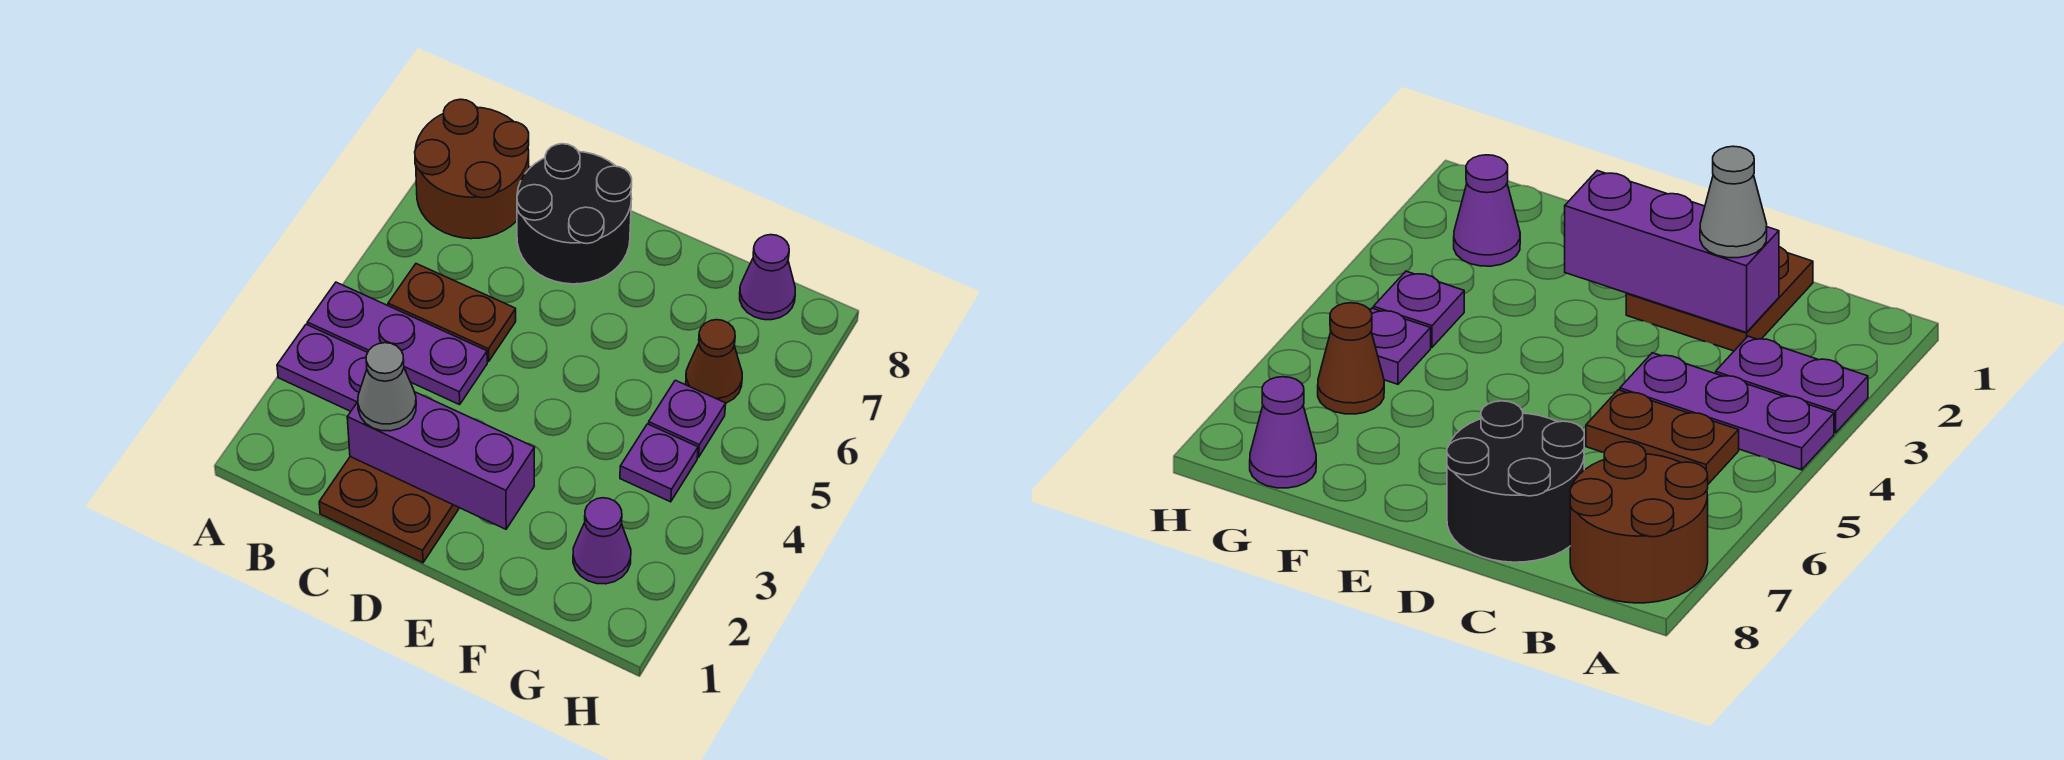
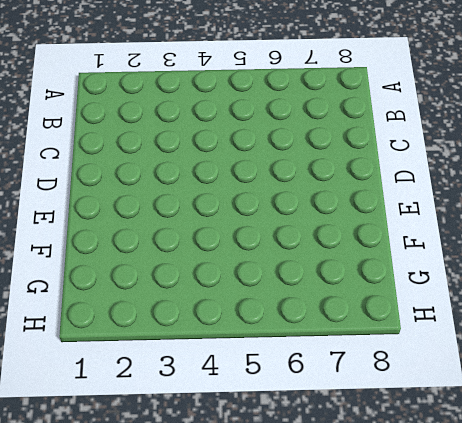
none -> purple 1x2 plate [277,324,406,411]
none -> purple 1x3 plate [307,282,487,405]
none -> brown 2x2 round brick [415,99,529,239]

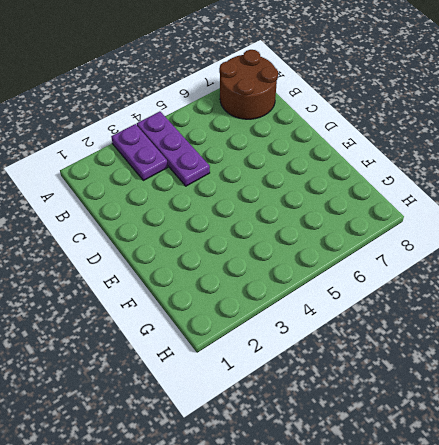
none -> brown 1x2 plate [388,264,516,362]
none -> brown 2x2 plate [319,457,459,563]
none -> black 2x2 round brick [517,144,632,284]

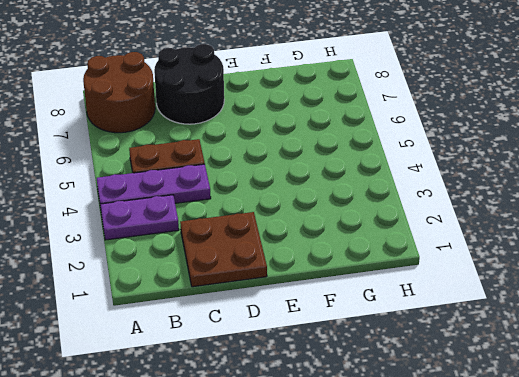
none -> purple 1x1 cone [573,498,631,584]
none -> purple 1x1 plate [620,424,698,502]
none -> purple 1x1 plate [649,380,726,457]

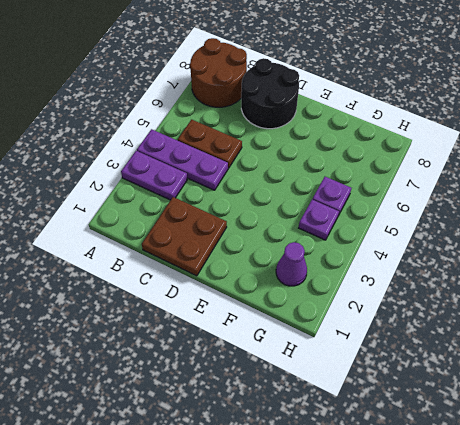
none -> brown 1x1 cone [686,320,742,403]
none -> purple 1x1 cone [740,235,795,320]
none -> purple 1x3 brick [347,392,535,529]

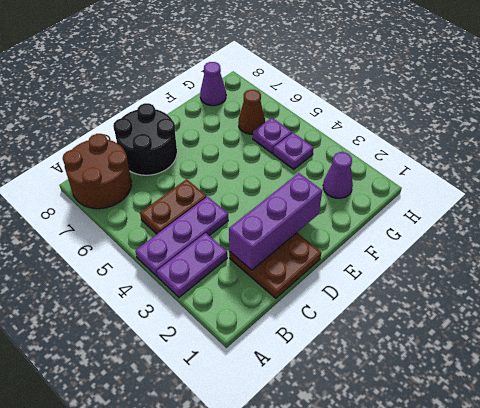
none -> grey 1x1 cone [358,343,416,431]

